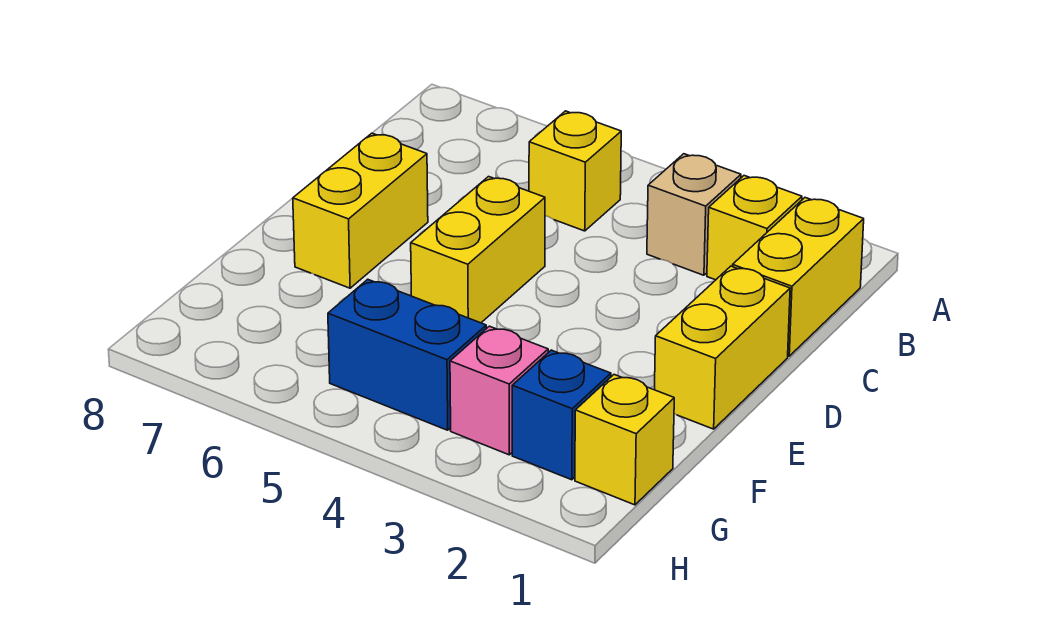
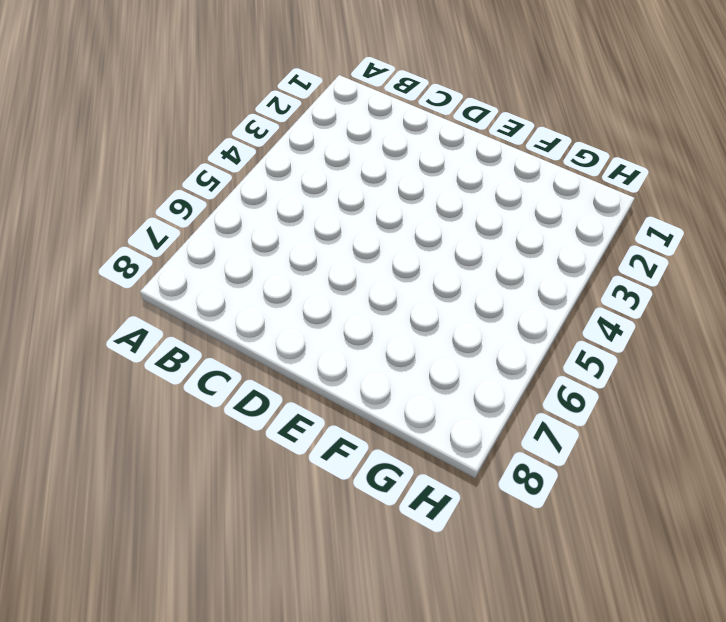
none -> yellow 1x2 brick [733,198,864,356]
none -> yellow 1x1 brick [707,176,802,280]

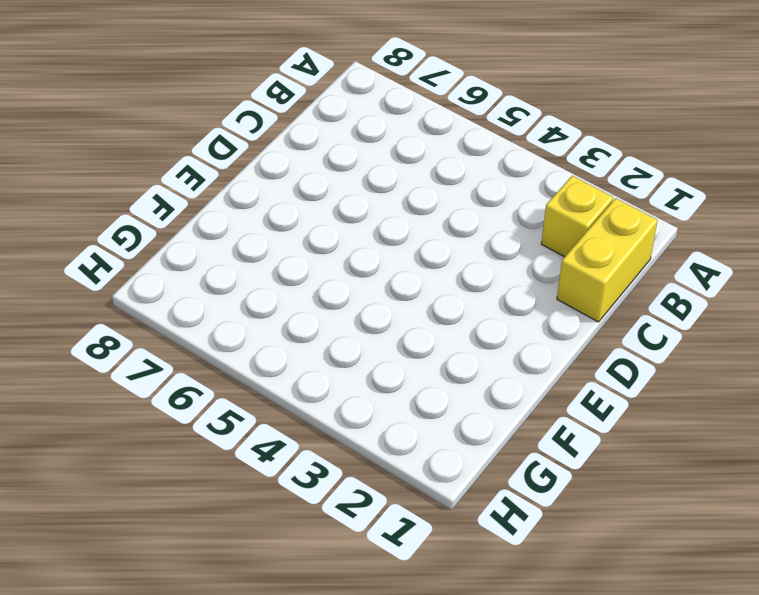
none -> tan 1x1 brick [647,154,741,275]
none -> yellow 1x1 brick [529,111,621,231]

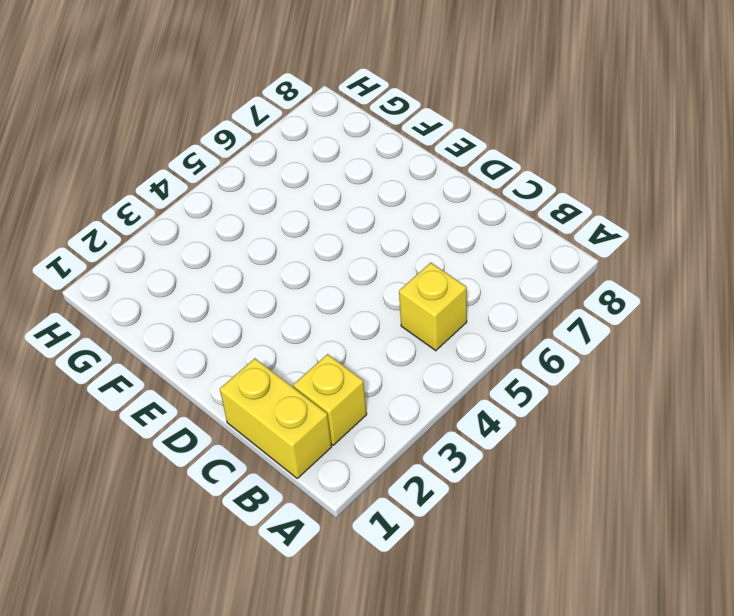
none -> tan 1x1 brick [647,154,741,275]
none -> yellow 1x2 brick [654,266,790,429]

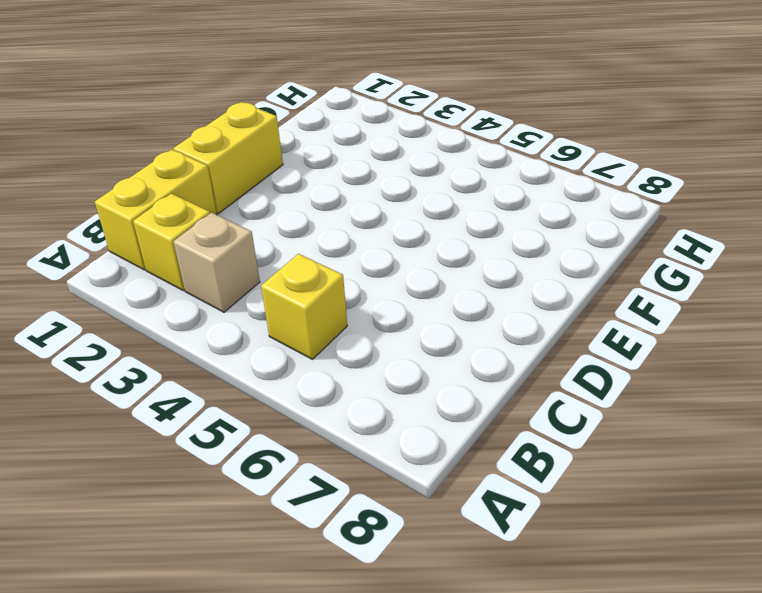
none -> yellow 1x2 brick [411,177,545,323]
none -> yellow 1x2 brick [293,133,428,288]

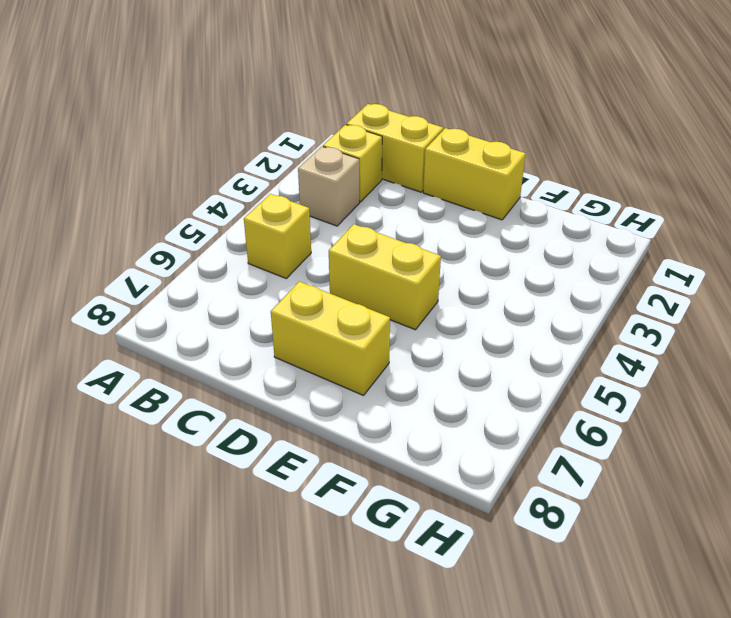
none -> yellow 1x1 brick [575,375,674,505]
none -> blue 1x1 brick [512,350,611,480]

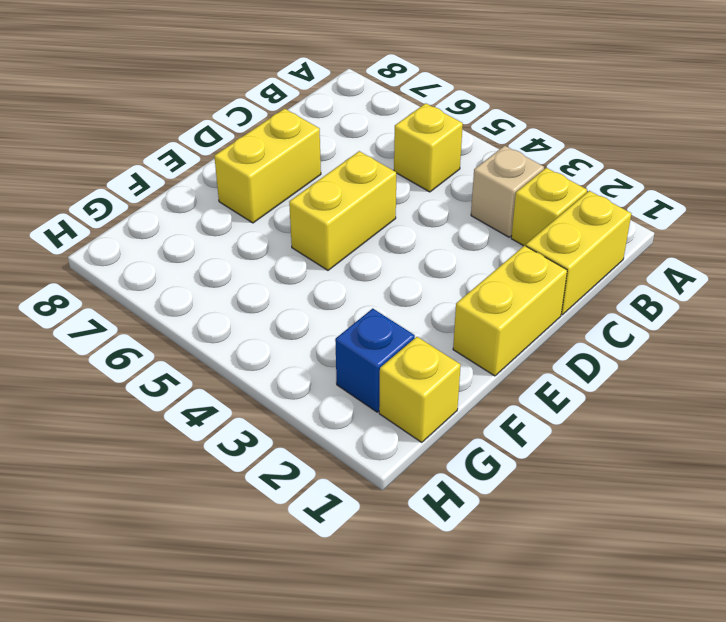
none -> pink 1x1 brick [450,326,548,455]
none -> blue 1x2 brick [328,279,486,430]

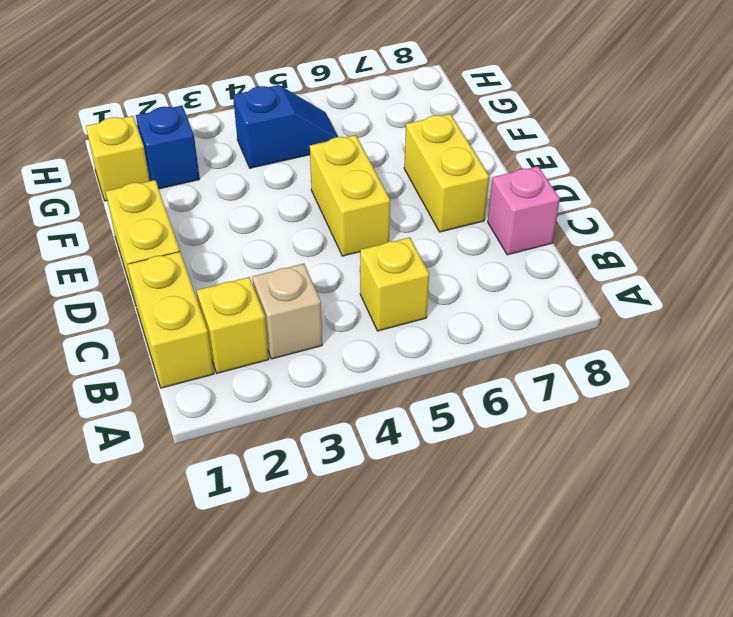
pink 1x1 brick [488,166,560,255] -> pink 1x1 brick moved to [450,326,548,455]
blue 1x2 slope [233,85,338,168] -> blue 1x2 brick [328,279,486,430]

